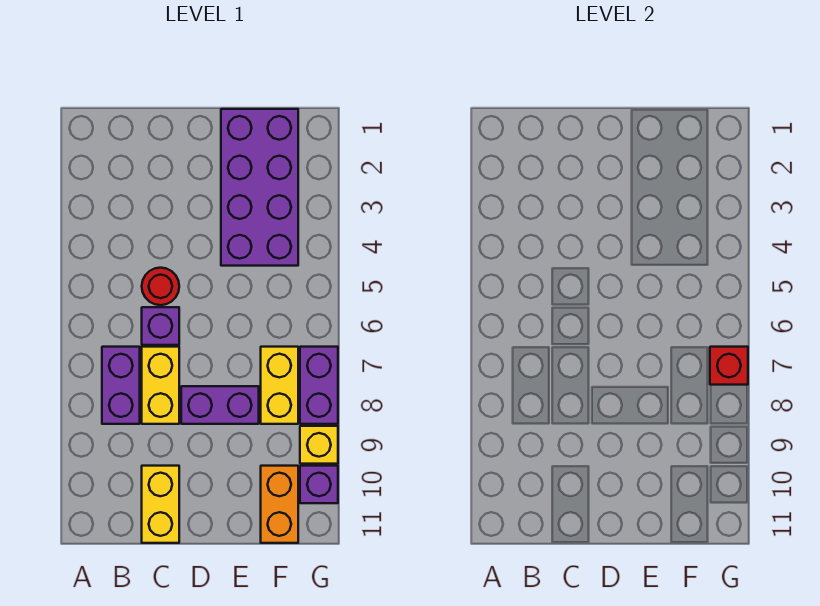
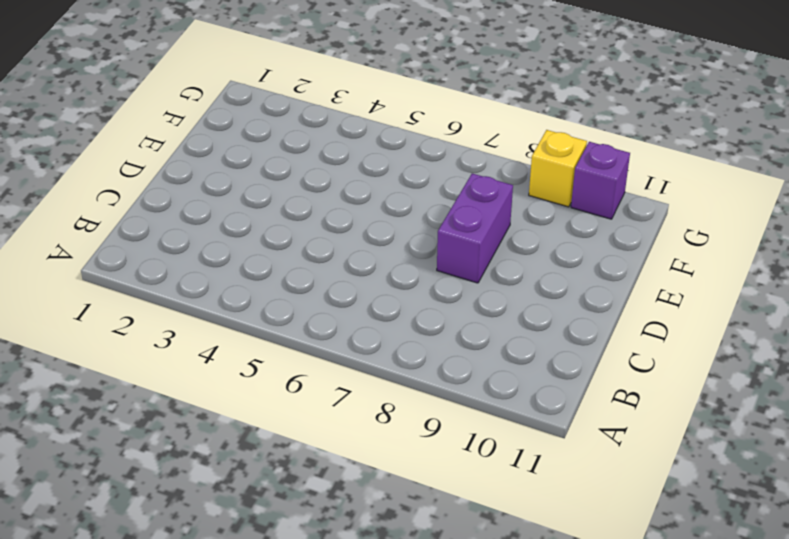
none -> purple 1x2 brick [102,347,140,424]
none -> red 1x1 round brick [142,268,179,305]
none -> purple 1x1 brick [142,307,179,345]

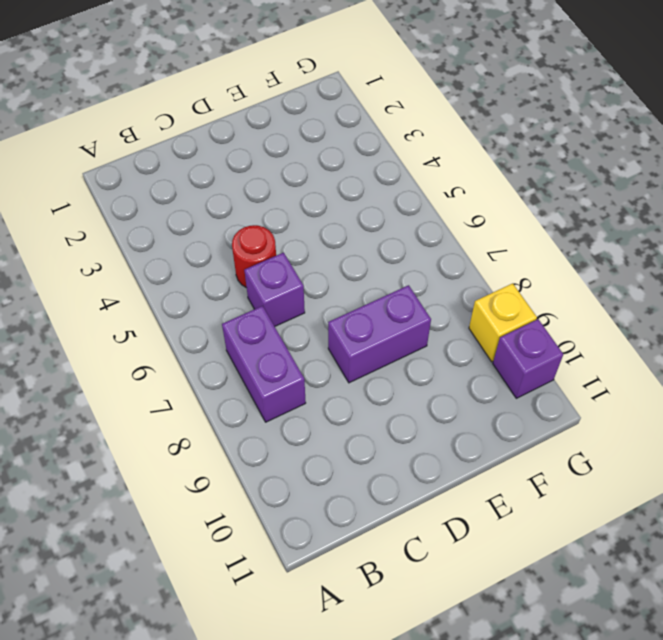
none -> yellow 1x2 brick [142,347,179,424]
none -> yellow 1x2 brick [142,466,179,543]
none -> purple 2x4 brick [221,109,298,266]

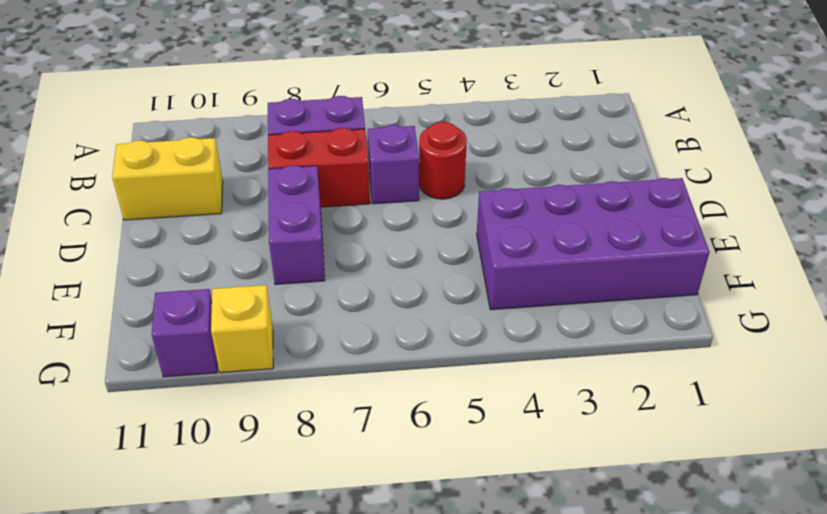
red 1x2 brick [268,128,370,207] -> yellow 1x2 brick [142,347,179,424]
none -> yellow 1x2 brick [261,347,298,424]
none -> orange 1x2 brick [261,466,298,543]
none -> purple 1x2 brick [300,347,338,424]

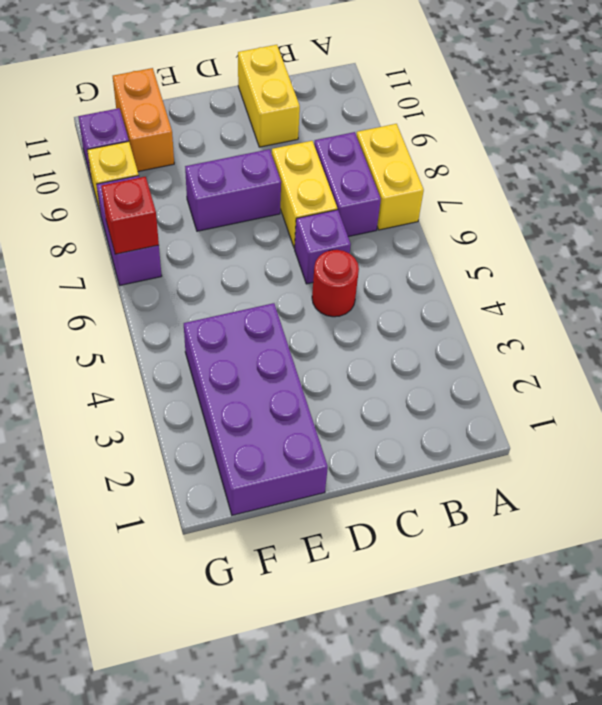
yellow 1x2 brick [356,124,424,230] -> yellow 1x2 brick moved to [261,347,298,424]

